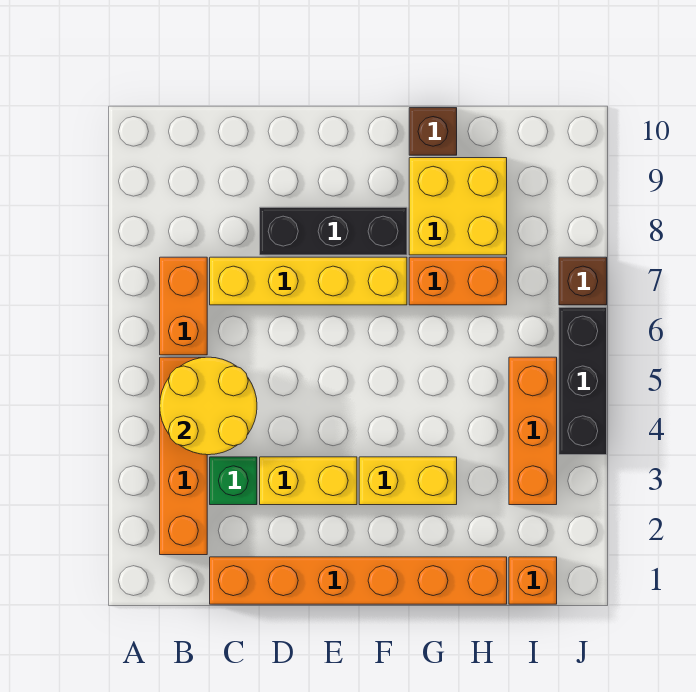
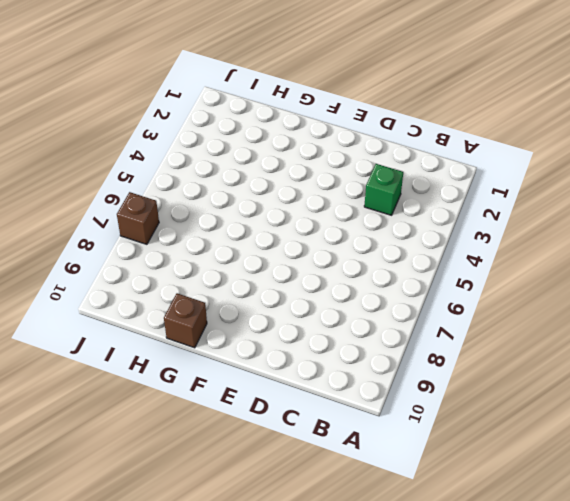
none -> orange 1x4 brick [160,357,207,555]
none -> orange 1x2 brick [160,257,207,355]
none -> orange 1x6 brick [210,557,507,604]

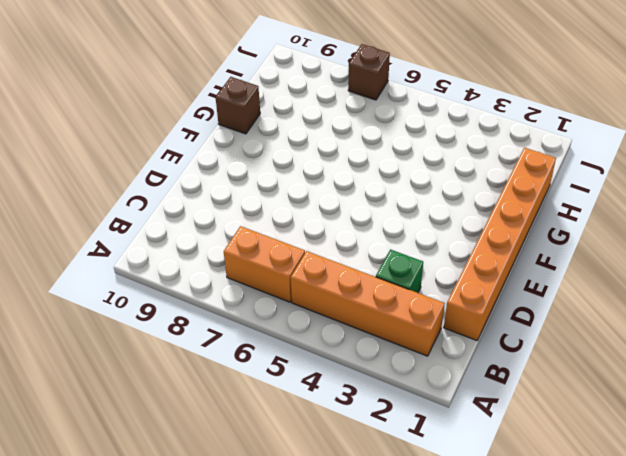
none -> yellow 1x4 brick [210,257,407,305]
none -> yellow 1x2 brick [260,457,357,505]
none -> black 1x3 brick [260,207,407,255]

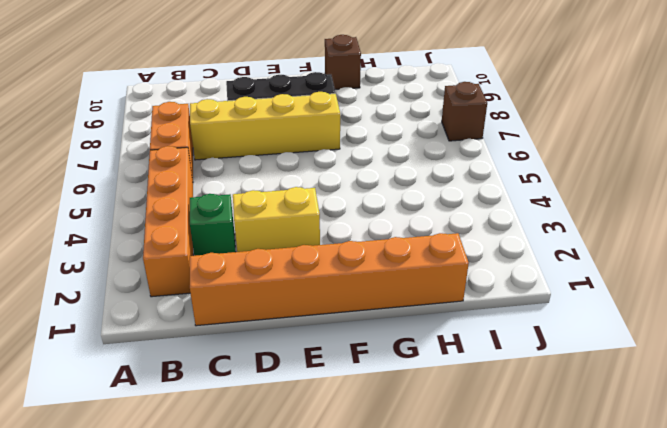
none -> yellow 1x2 brick [359,457,457,505]
none -> orange 1x2 brick [409,257,507,305]
none -> yellow 2x2 brick [409,158,507,255]

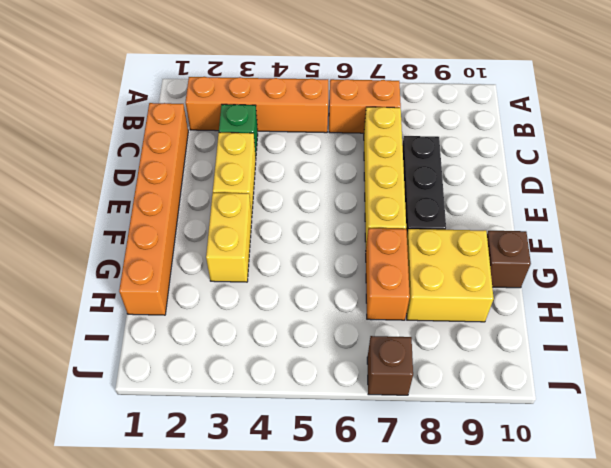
none -> orange 1x1 brick [509,557,557,604]
none -> orange 1x3 brick [509,357,557,505]
none -> black 1x3 brick [559,307,607,455]

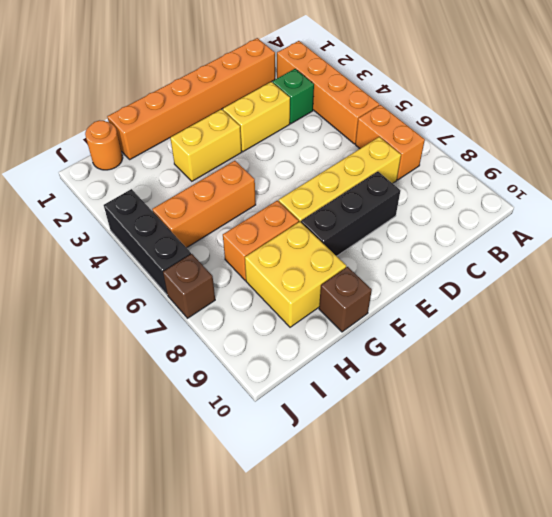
orange 1x3 brick [152,161,256,248] -> orange 1x3 brick turned to [509,357,557,505]
orange 1x1 round brick [85,120,123,170] -> orange 1x1 brick [509,557,557,604]
none -> yellow 2x2 round brick [160,357,257,455]

